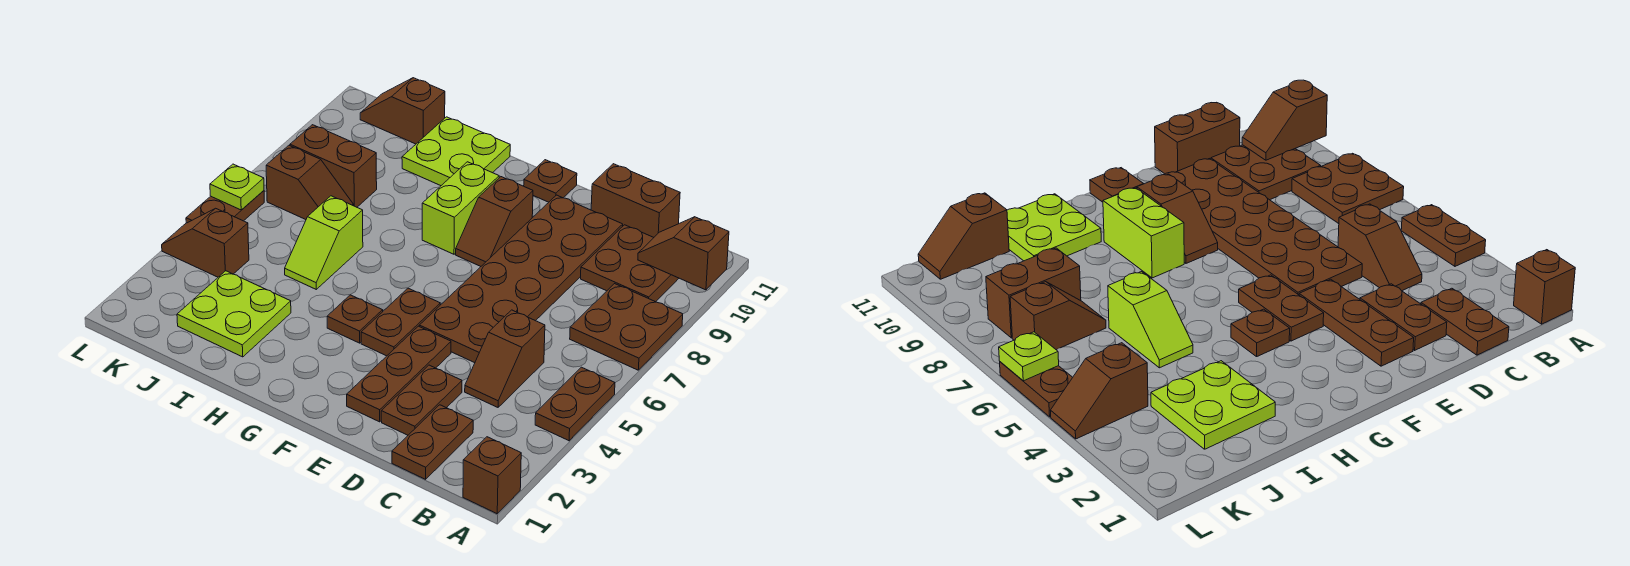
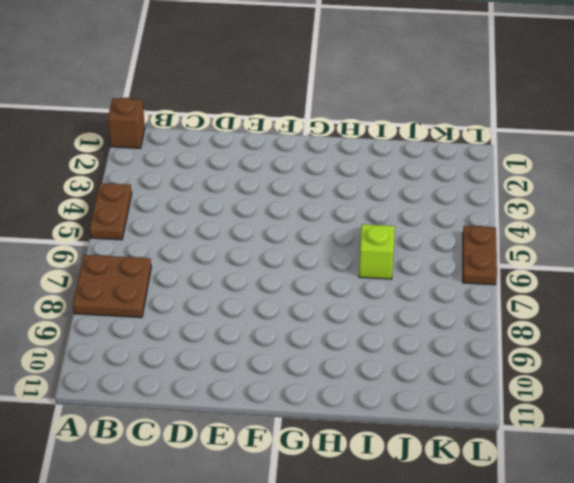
none -> brown 2x2 plate [581,225,679,302]
none -> brown 1x2 plate [392,405,473,479]
none -> brown 1x2 slope [465,310,545,407]

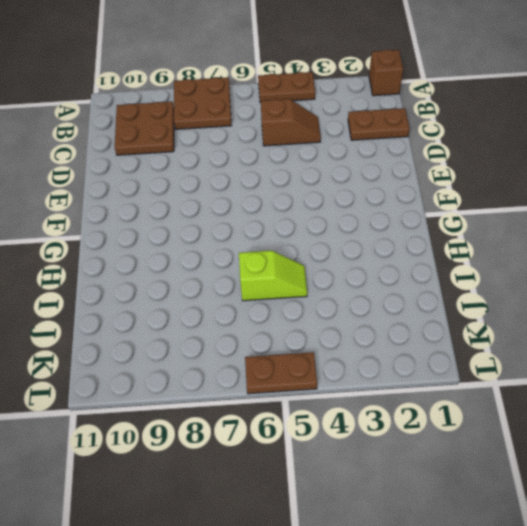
none -> brown 1x2 brick [591,164,680,237]
none -> brown 1x2 plate [381,365,462,435]
none -> brown 2x6 plate [419,195,623,363]

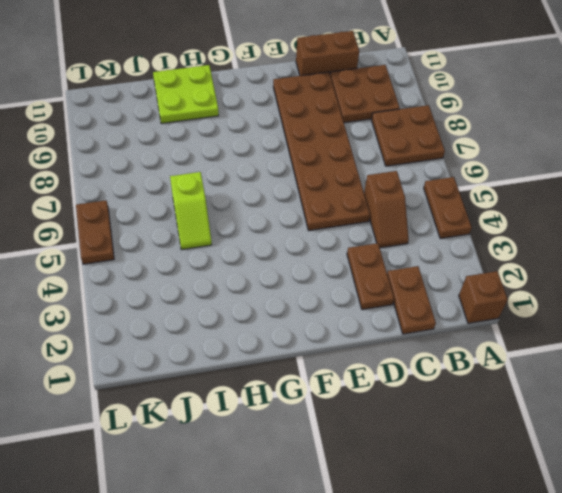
none -> brown 1x3 plate [347,326,451,422]
none -> brown 1x2 plate [361,288,440,356]
none -> brown 1x2 slope [456,177,533,266]

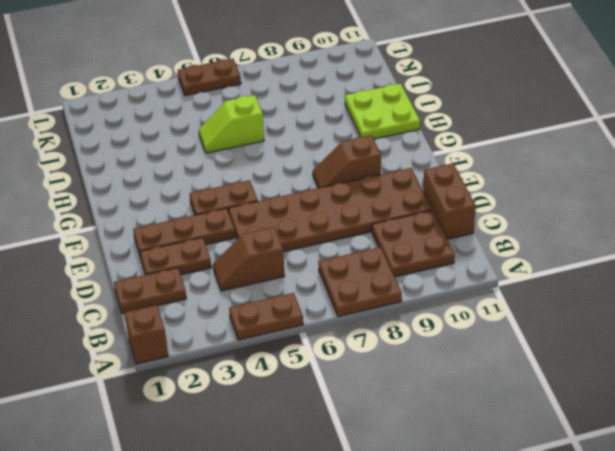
none -> brown 1x1 plate [524,160,577,202]
none -> brown 1x1 plate [327,295,383,343]
none -> lime 1x2 brick [422,162,499,254]

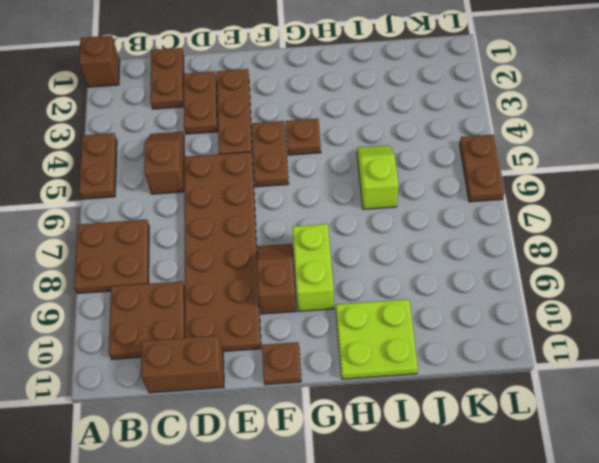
none -> lime 2x2 plate [177,271,291,357]
none -> brown 1x2 slope [266,146,353,220]
none -> brown 1x2 brick [290,125,377,207]

